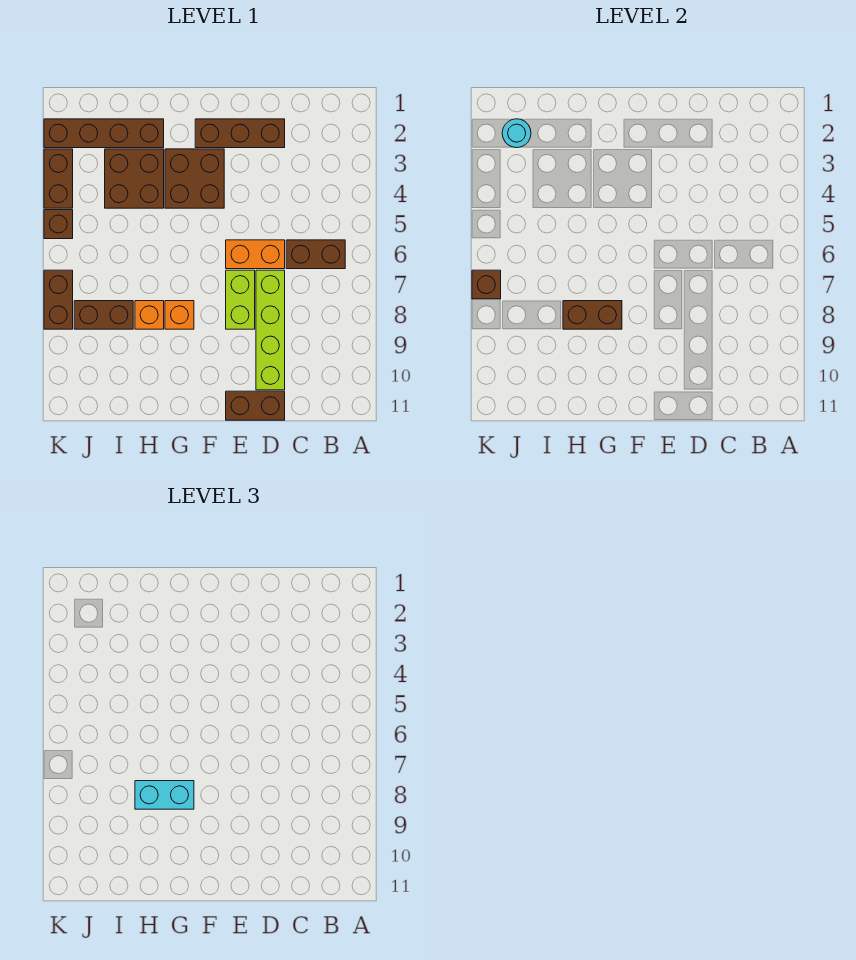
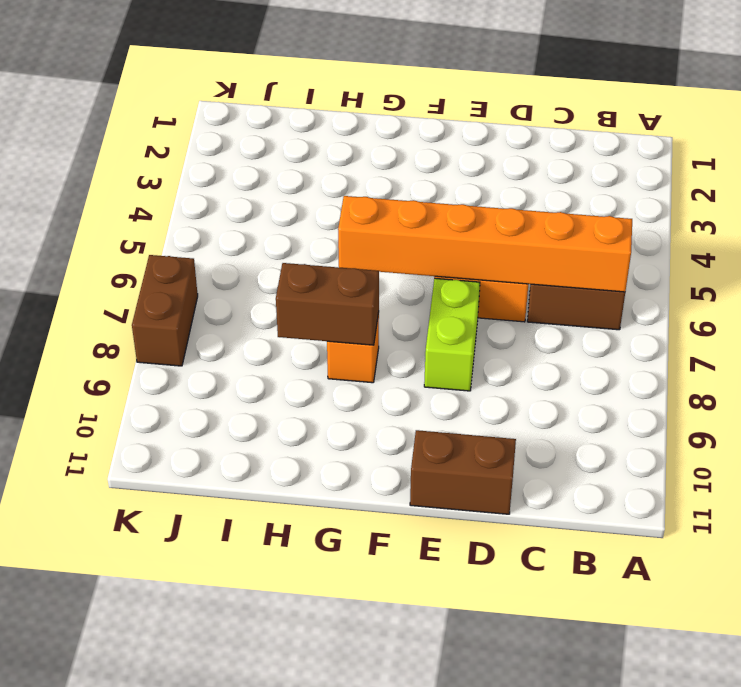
orange 1x6 brick [338,196,632,292] -> none
none -> brown 1x3 brick [195,119,285,148]
none -> lime 1x4 brick [256,270,285,390]
none -> brown 2x2 brick [165,149,224,208]

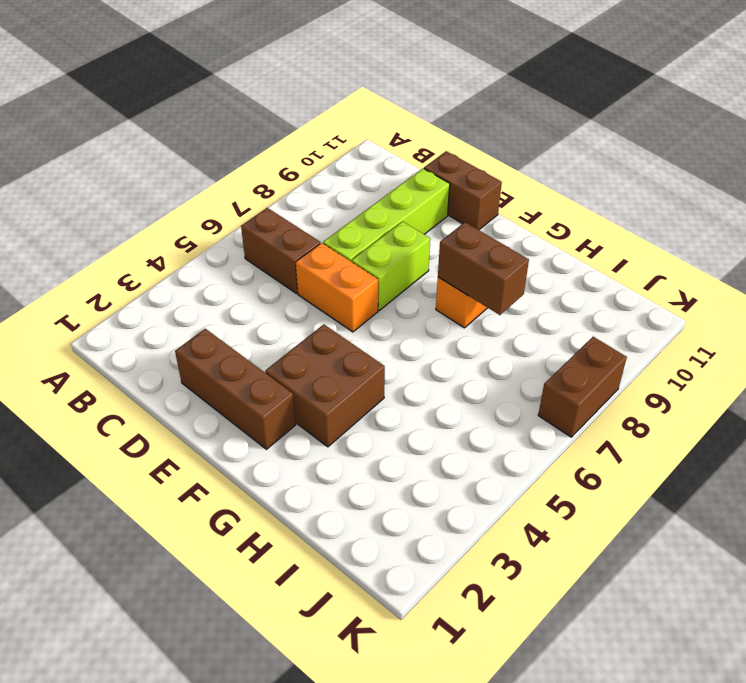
none -> brown 1x4 brick [44,119,164,148]
none -> brown 2x2 brick [105,149,164,208]
none -> orange 1x1 brick [135,301,164,329]

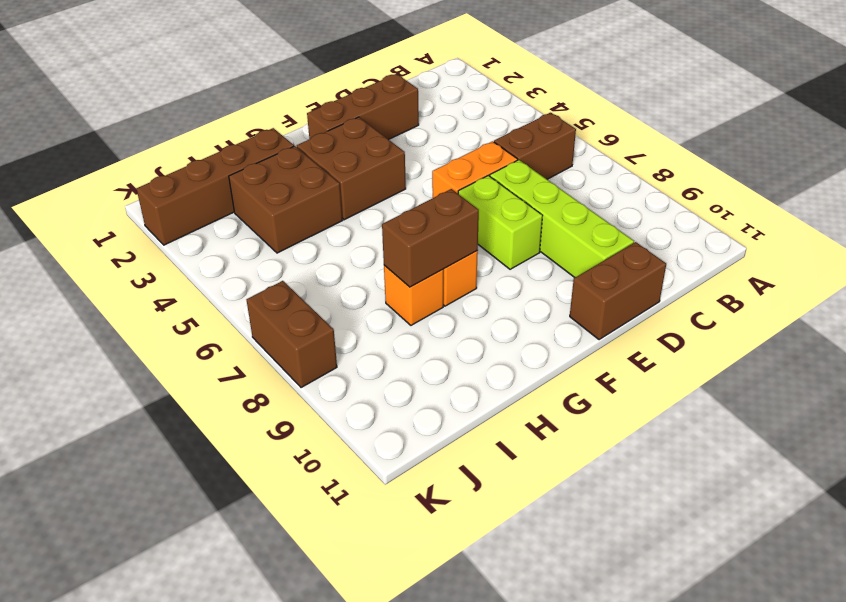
none -> brown 1x2 brick [74,301,133,329]
none -> brown 1x2 brick [44,149,73,208]
none -> brown 1x1 brick [44,210,73,239]

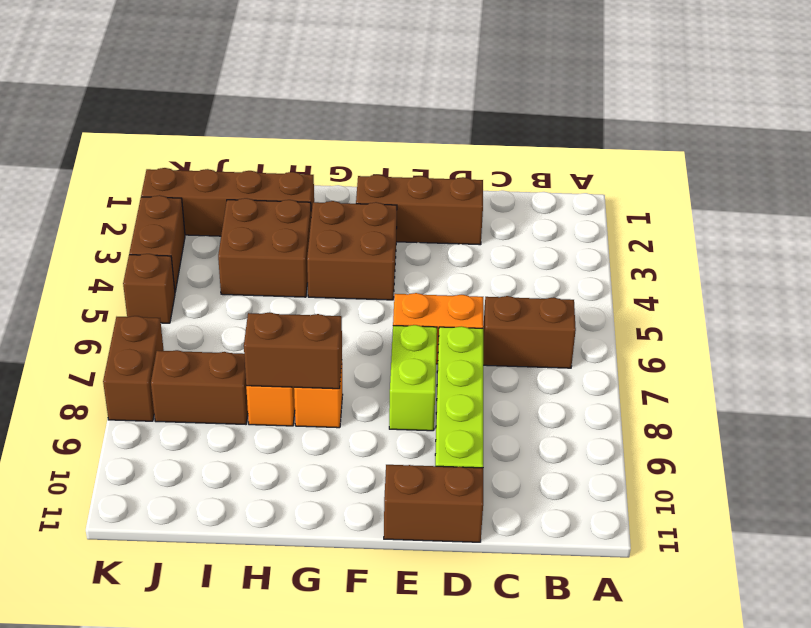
none -> cyan 1x1 round brick [502,119,531,148]
none -> brown 1x1 brick [472,270,501,299]
none -> cyan 1x2 brick [135,781,194,809]

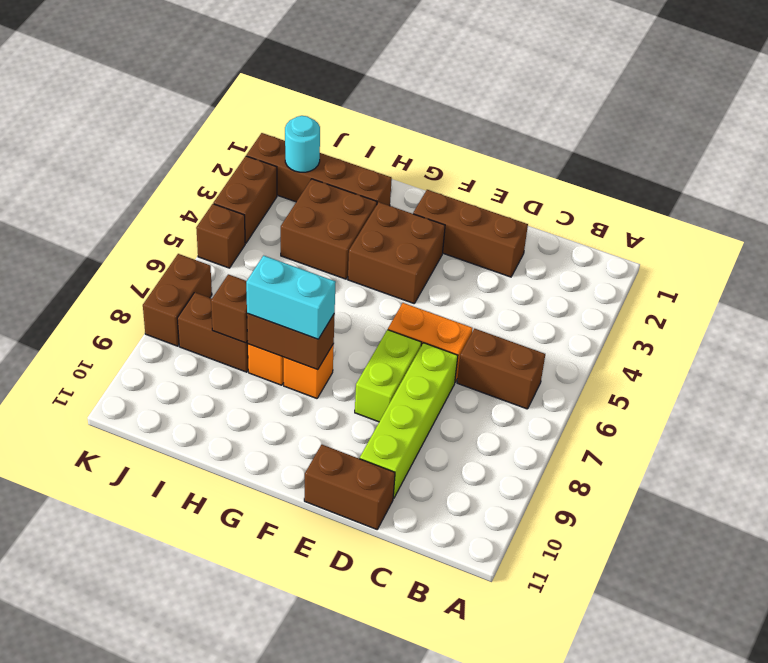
brown 1x1 brick [211,274,248,343] -> brown 1x1 brick moved to [472,270,501,299]

